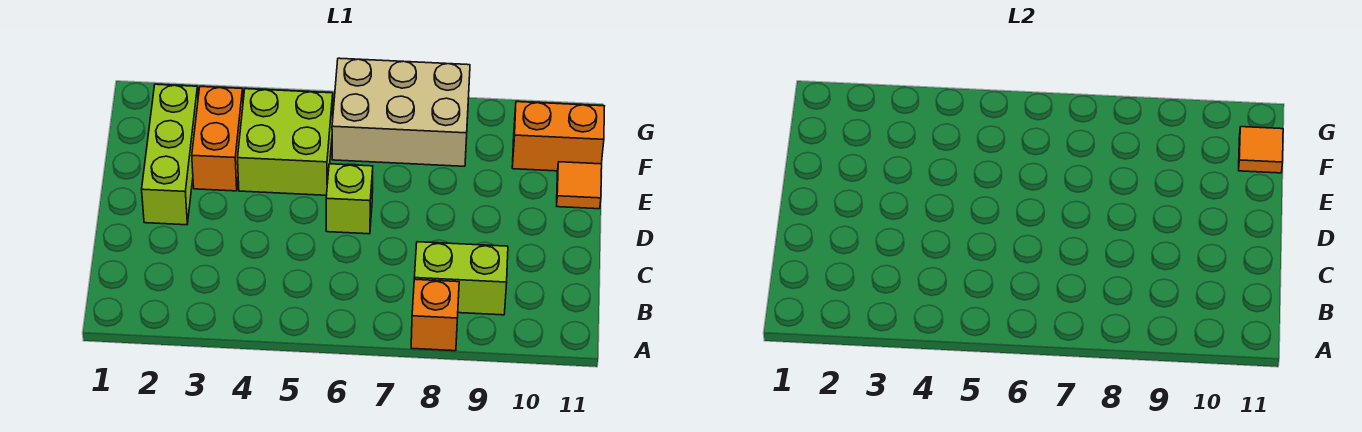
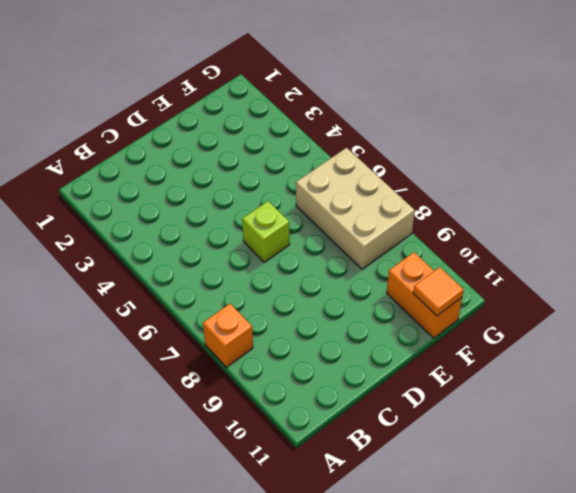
none -> lime 1x2 brick [414,242,508,315]
none -> lime 1x3 brick [142,84,198,225]

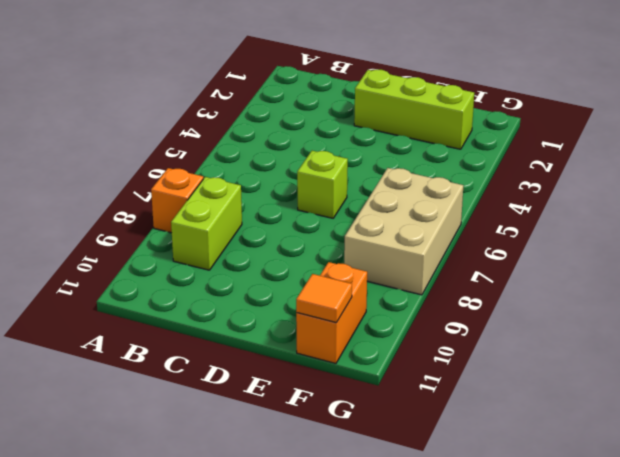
none -> orange 1x2 brick [192,87,243,191]
none -> lime 2x2 brick [238,89,333,195]

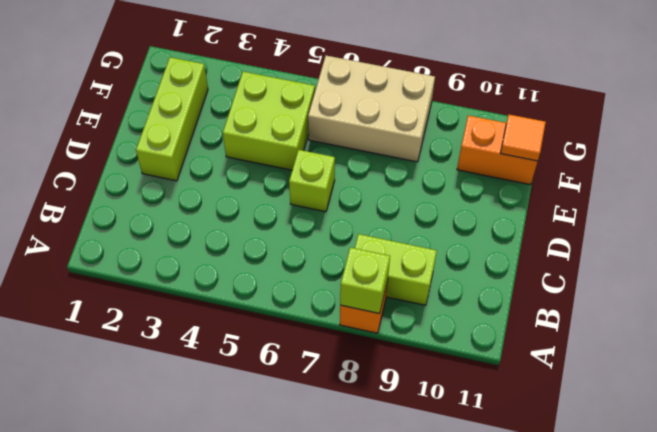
lime 1x1 brick [340,247,390,314] -> none
none -> orange 1x2 brick [192,87,243,191]
none -> orange 1x1 tile [557,162,602,209]

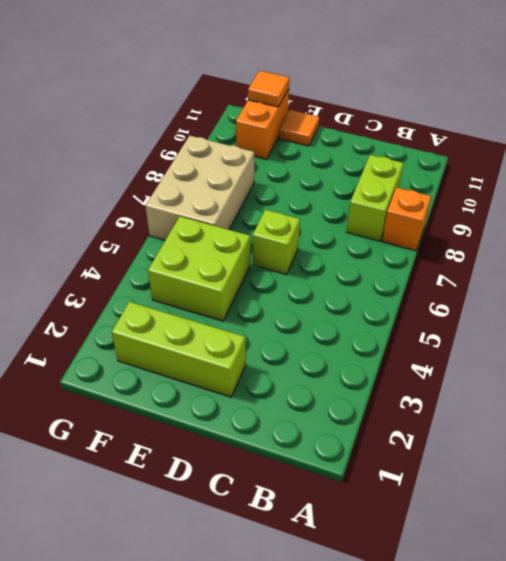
none -> orange 1x2 brick [192,87,243,191]

